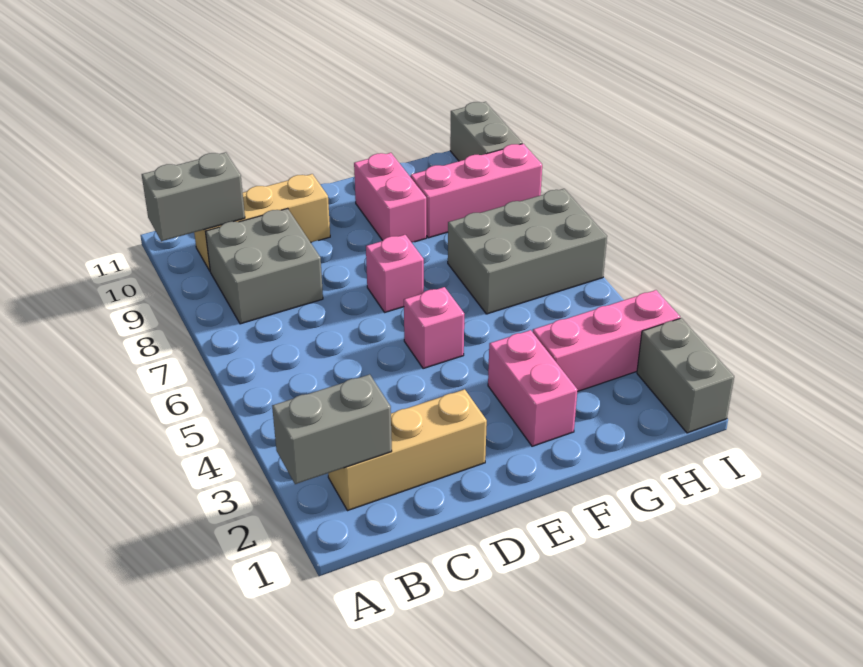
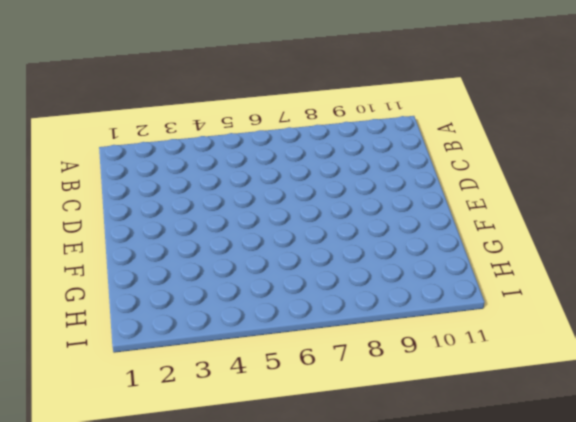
none -> tan 1x3 brick [328,389,487,511]
none -> grey 2x2 brick [205,208,323,324]
none -> tan 1x3 brick [194,174,330,271]

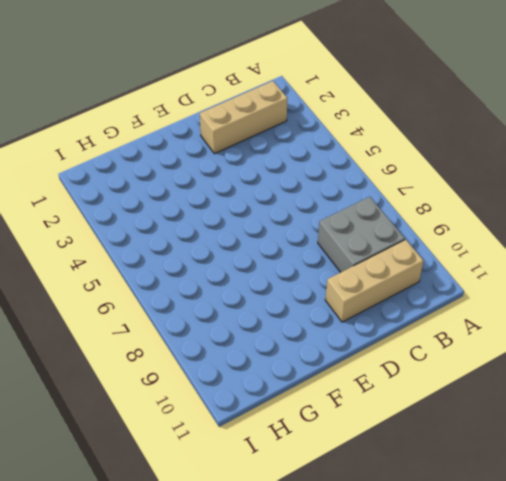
none -> pink 1x1 brick [404,287,464,369]
none -> pink 1x1 brick [366,235,424,312]
none -> pink 1x2 brick [488,330,577,446]

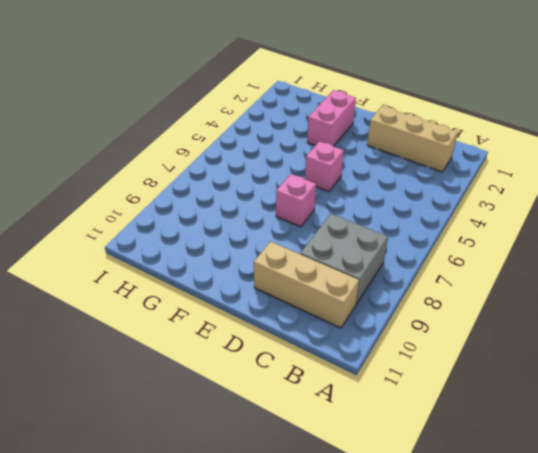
none -> pink 1x2 brick [354,153,426,243]
none -> pink 1x3 brick [533,290,680,392]
none -> grey 2x3 brick [448,189,607,314]

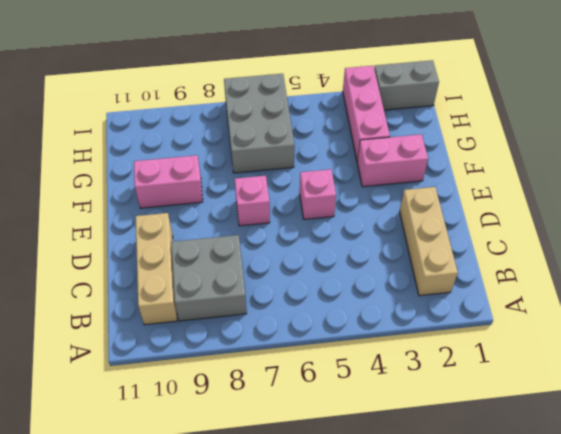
none -> pink 1x3 brick [411,144,542,238]
none -> grey 1x2 brick [450,102,522,161]
none -> grey 1x2 brick [272,374,392,484]

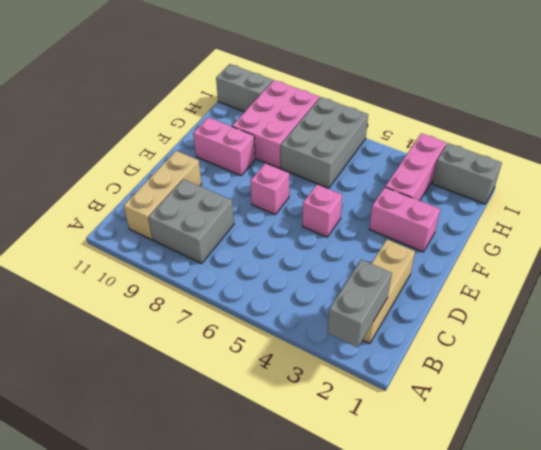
pink 2x3 brick [232,80,319,168] -> pink 1x3 brick [411,144,542,238]
none -> grey 1x2 brick [142,152,245,241]

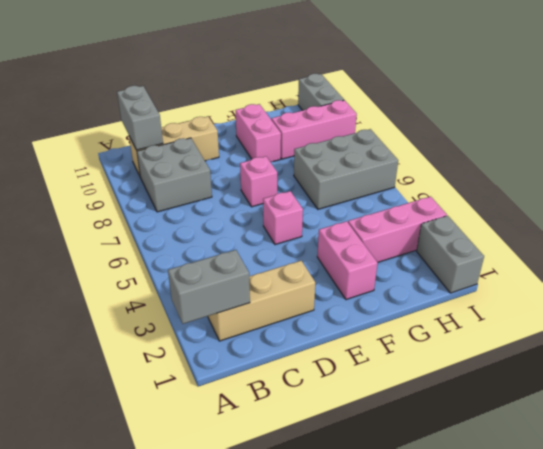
grey 1x2 brick [117,86,163,150] -> grey 1x2 brick turned to [142,152,245,241]

